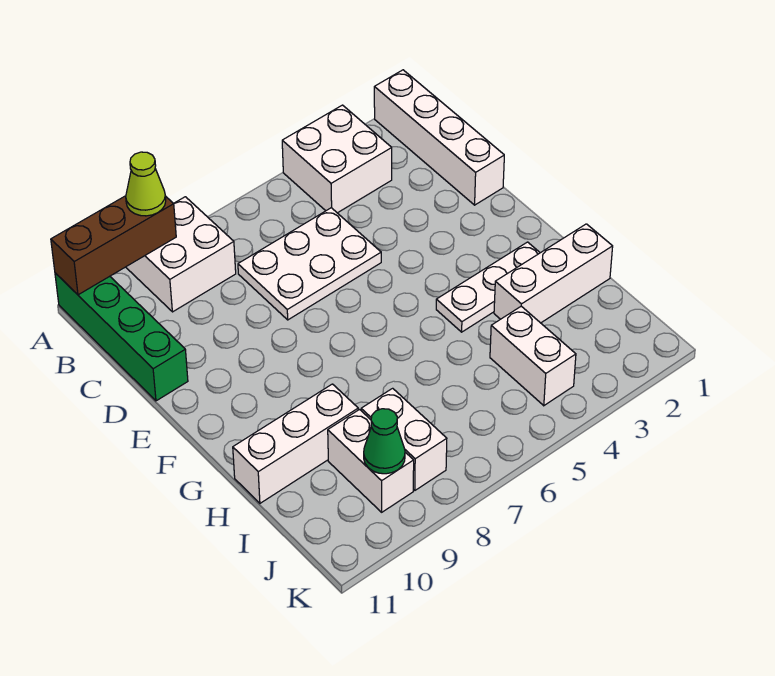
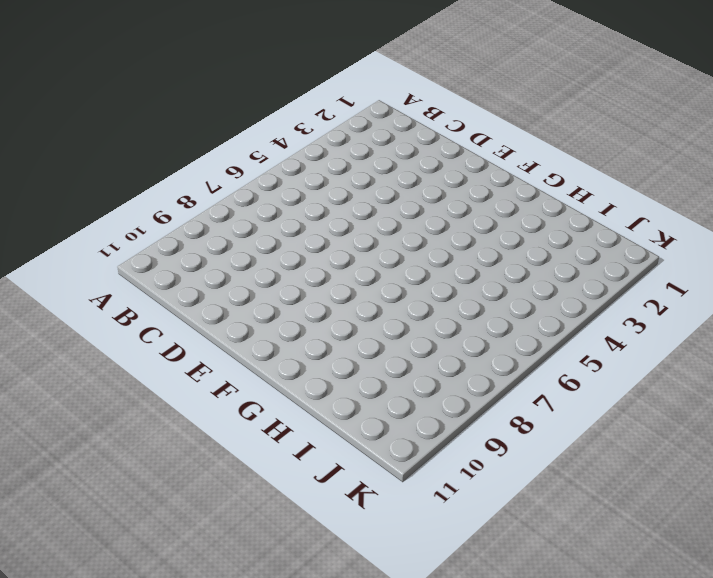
none -> white 1x4 brick [374,70,504,205]
none -> white 2x2 brick [282,105,392,213]
none -> white 2x2 brick [126,197,236,312]

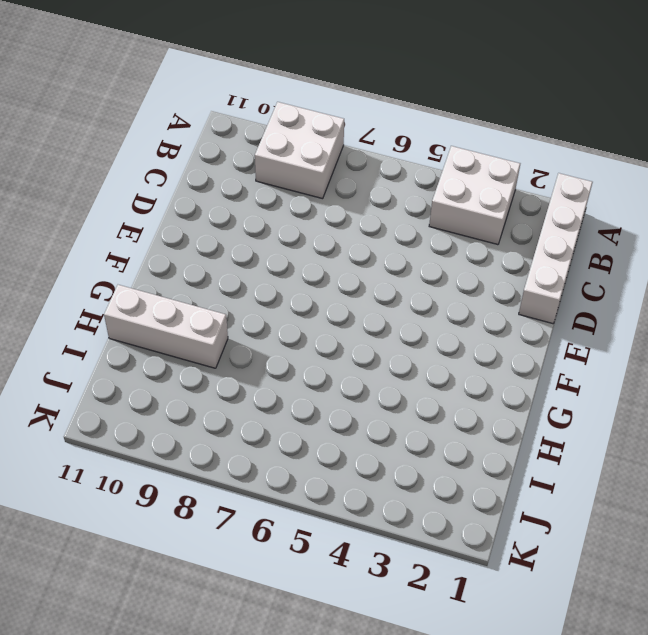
none -> green 1x4 brick [55,273,188,401]
none -> white 2x3 plate [238,208,381,320]
none -> white 1x3 plate [436,242,540,332]

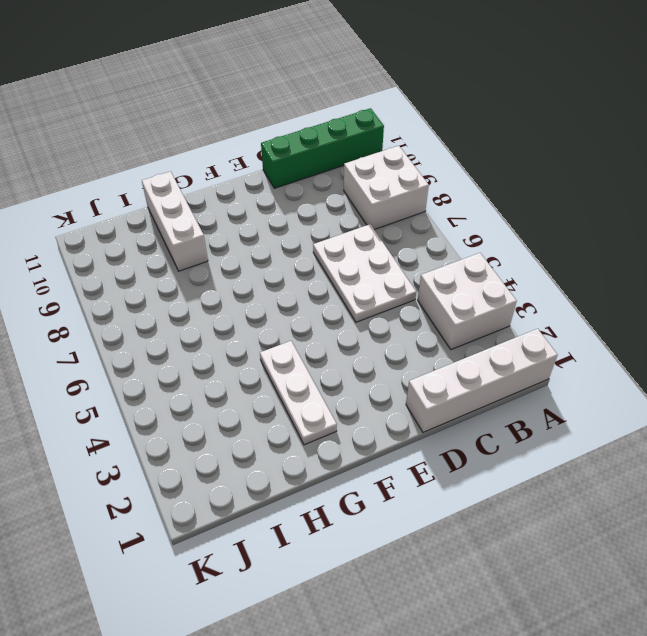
none -> white 1x3 brick [494,224,613,323]
none -> white 1x2 brick [490,306,576,406]
none -> white 1x2 brick [361,388,447,490]

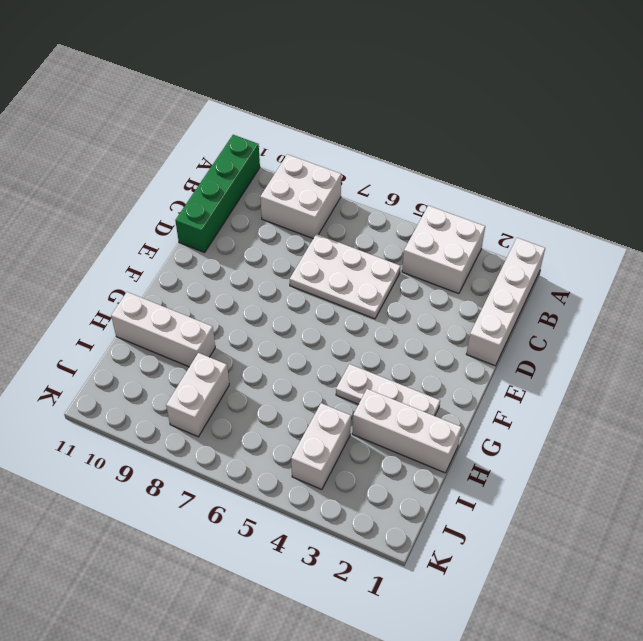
none -> white 1x2 brick [328,410,414,512]
none -> brown 1x3 brick [51,196,176,295]
none -> green 1x1 cone [364,409,405,474]

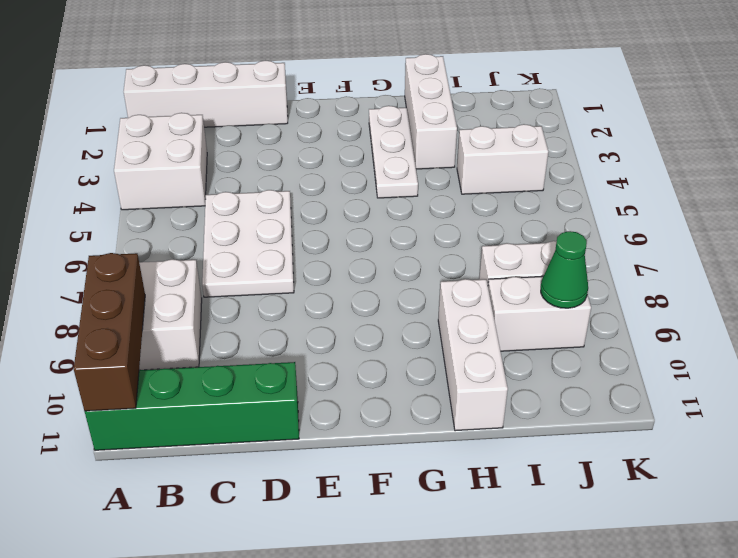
none -> lime 1x1 cone [126,152,166,216]

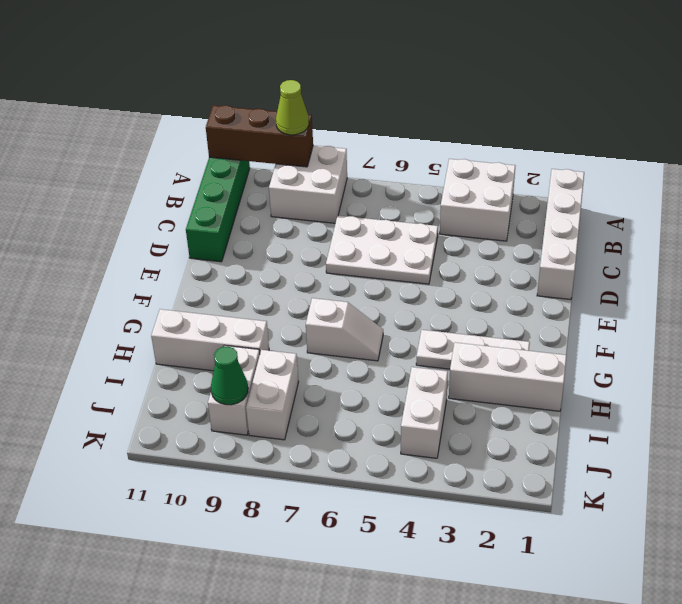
white 1x2 slope [306,298,383,361] -> none

